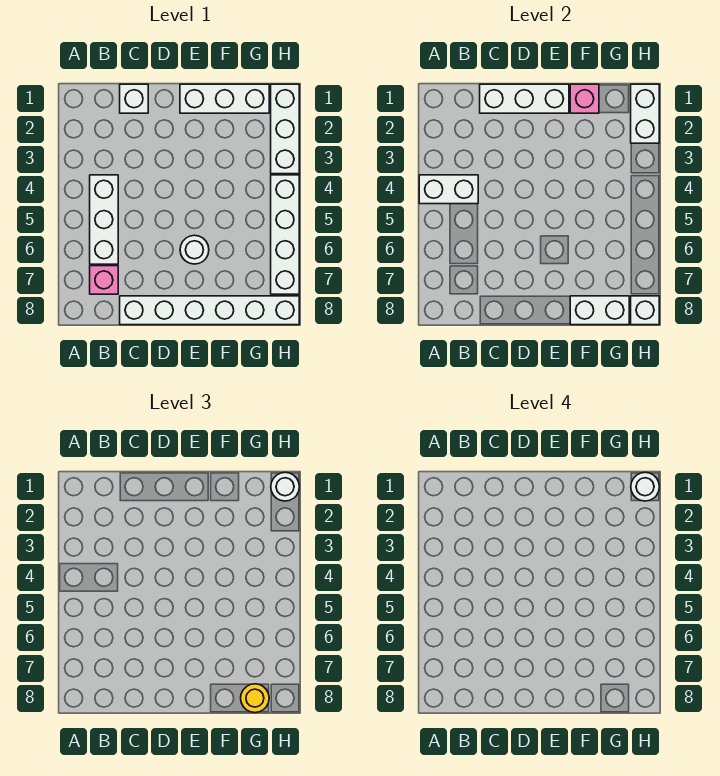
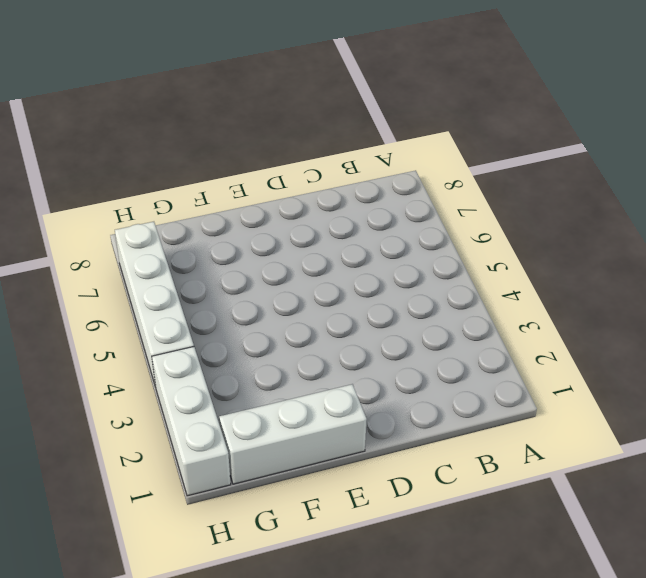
none -> white 1x3 brick [90,175,118,264]
none -> pink 1x1 brick [90,266,118,294]
none -> white 1x1 brick [120,84,148,113]

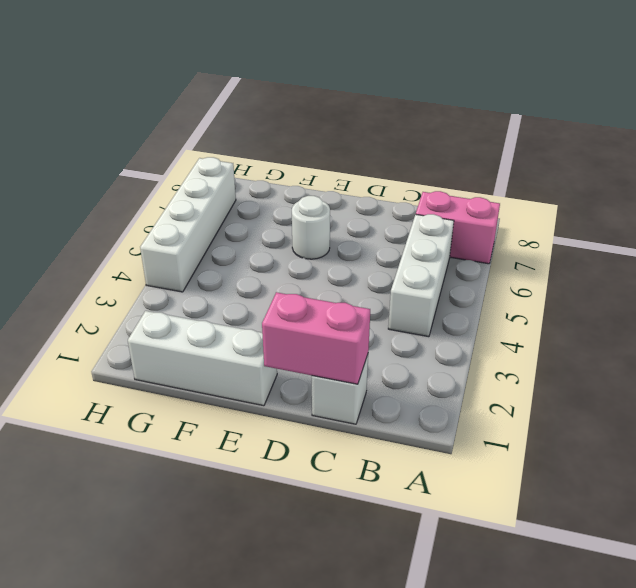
pink 1x2 brick [416,191,500,264] -> pink 1x1 brick [90,266,118,294]
pink 1x2 brick [262,292,370,384] -> white 1x3 brick [480,84,569,113]
none -> white 1x6 brick [120,296,299,325]
none -> white 1x3 brick [271,84,299,174]
none -> white 1x2 brick [419,175,478,204]

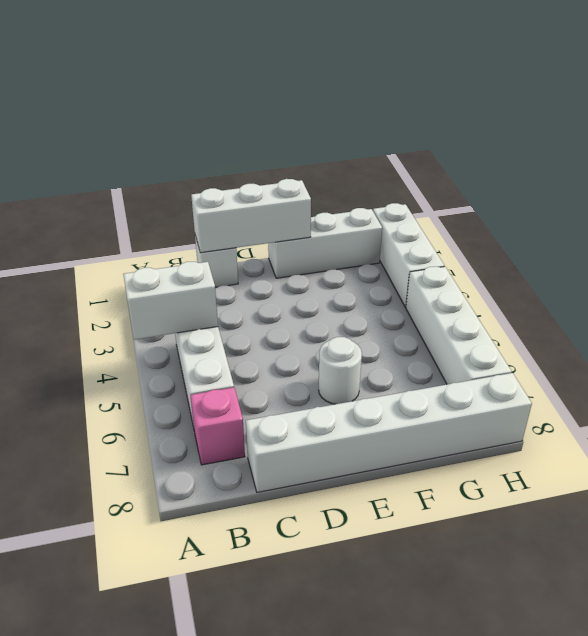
none -> pink 1x1 brick [570,84,599,113]
none -> white 1x2 brick [570,296,629,325]
none -> white 1x2 brick [631,84,659,143]

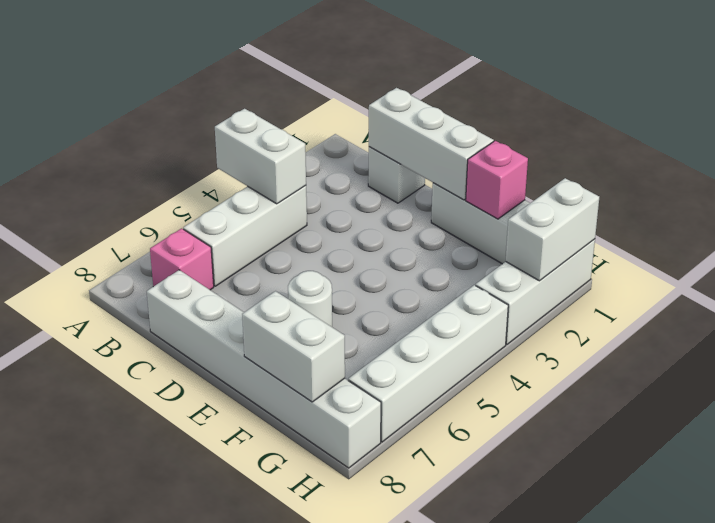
none -> white 1x1 brick [631,296,659,325]
none -> yellow 1x1 round brick [241,684,269,713]
none -> white 1x1 round brick [271,472,299,501]

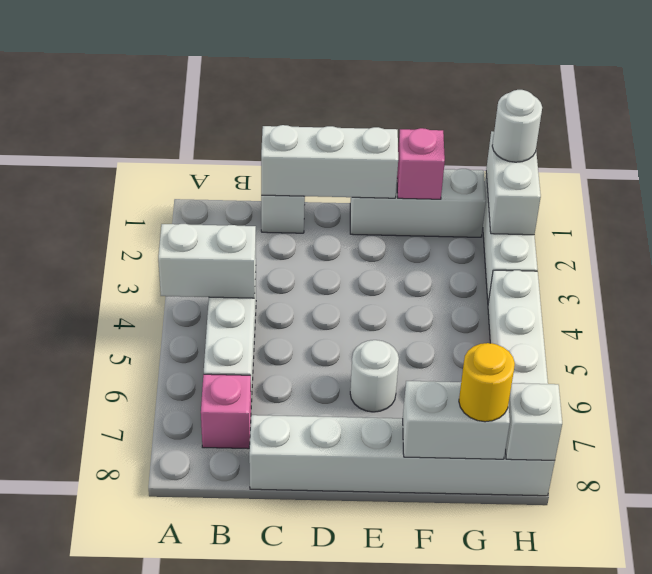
none -> white 1x1 round brick [631,472,659,501]

